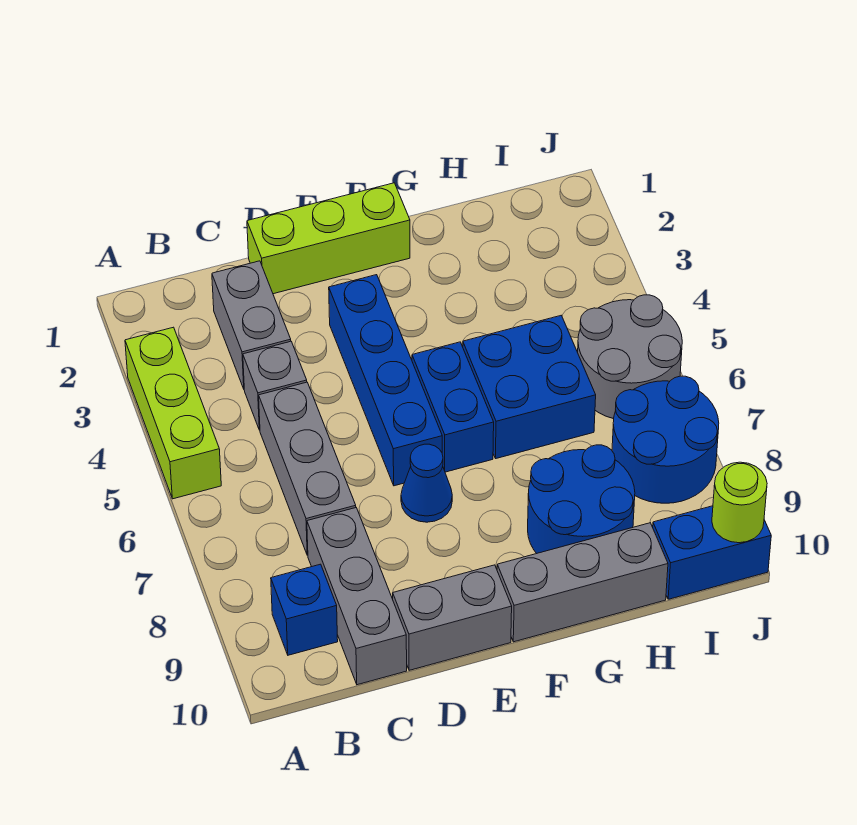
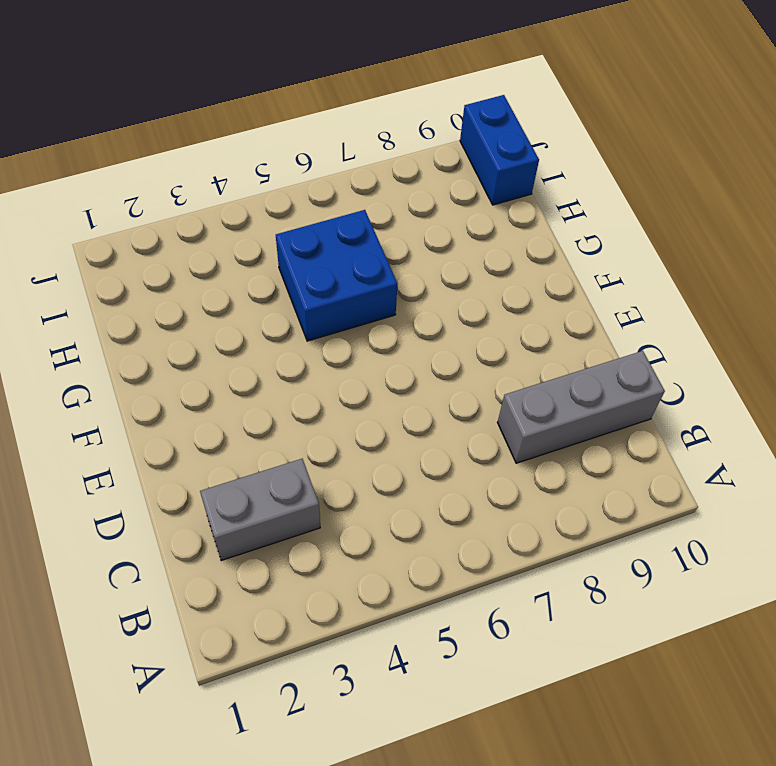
none -> lime 1x3 brick [125,327,221,499]
none -> blue 1x1 brick [271,564,338,655]
none -> grey 1x1 brick [243,341,307,430]

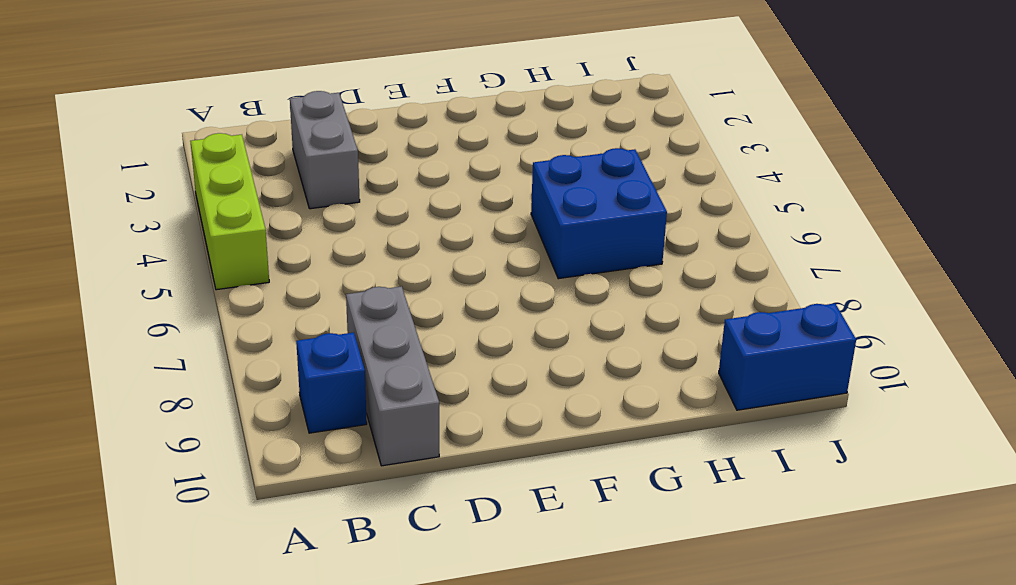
none -> grey 1x1 brick [243,341,307,430]
none -> grey 1x3 brick [259,382,356,555]
none -> lime 1x3 brick [247,183,410,294]

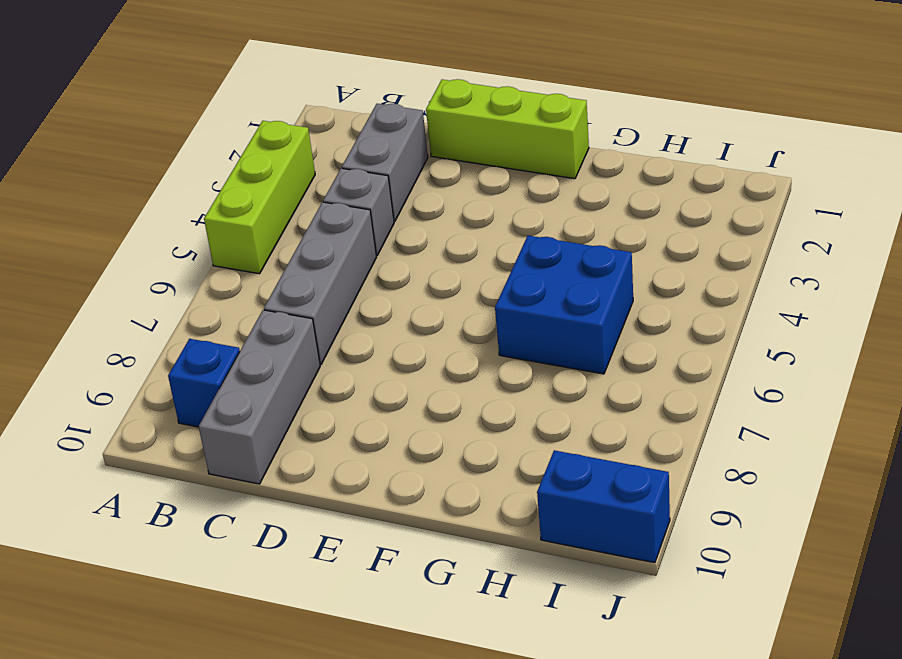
none -> grey 1x2 brick [393,565,512,670]
none -> blue 1x4 brick [329,275,442,486]
none -> blue 1x1 cone [401,444,452,522]

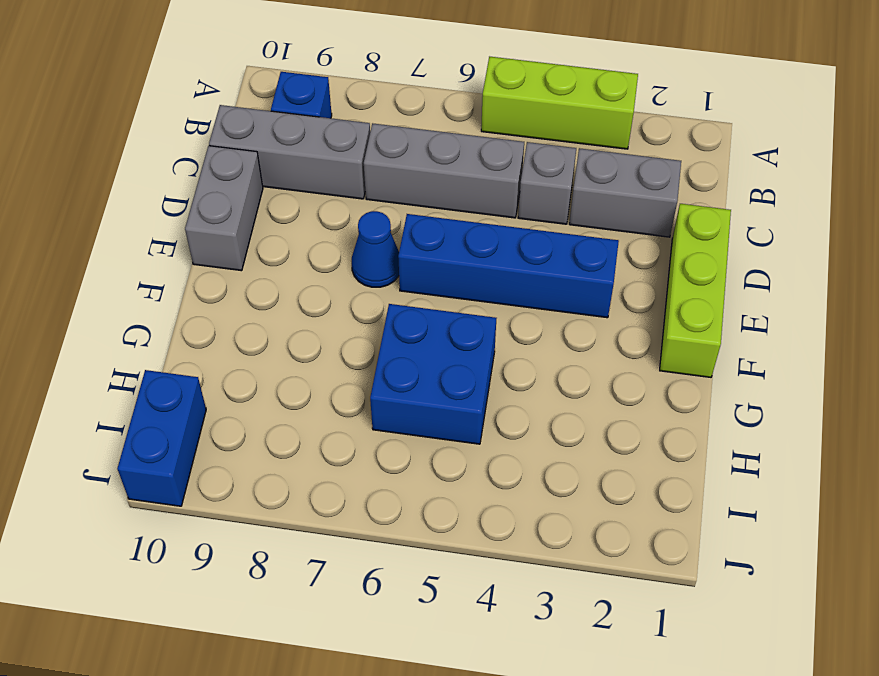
none -> blue 1x2 brick [412,342,494,472]
none -> grey 1x3 brick [497,523,668,642]
none -> blue 2x2 round brick [528,445,635,553]

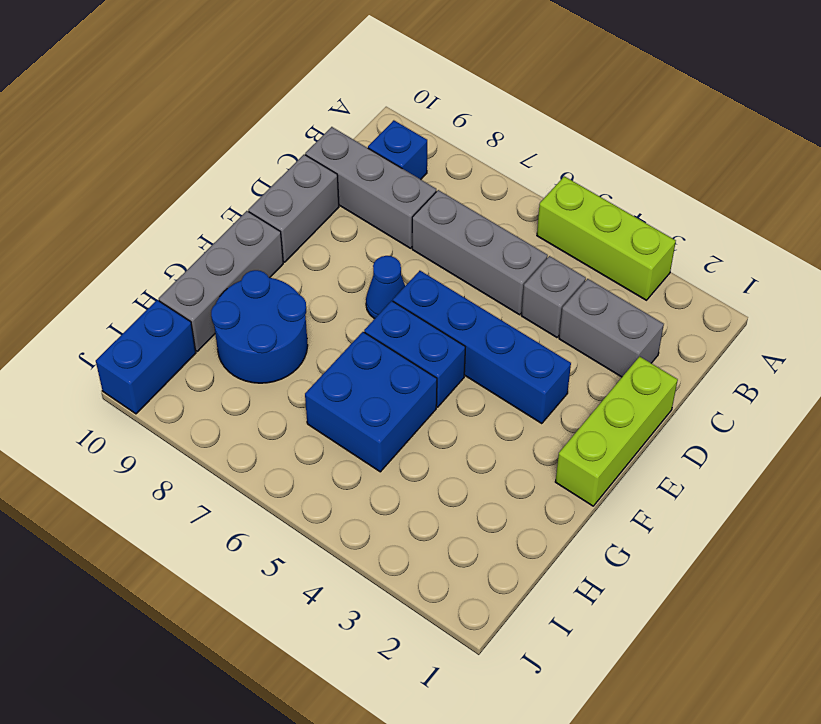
none -> grey 2x2 round brick [578,295,682,419]
none -> blue 2x2 round brick [612,376,719,503]
none -> lime 1x1 round brick [712,462,767,543]

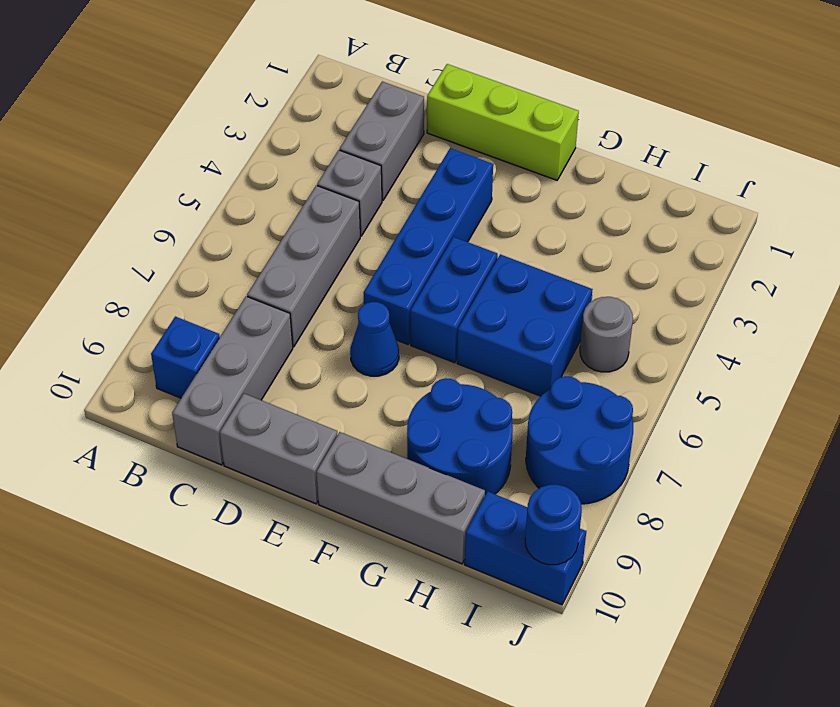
grey 1x1 round brick [580,297,633,372] -> grey 2x2 round brick [578,295,682,419]
blue 1x1 round brick [525,485,582,565] -> lime 1x1 round brick [712,462,767,543]
none -> lime 1x3 brick [125,327,221,499]

